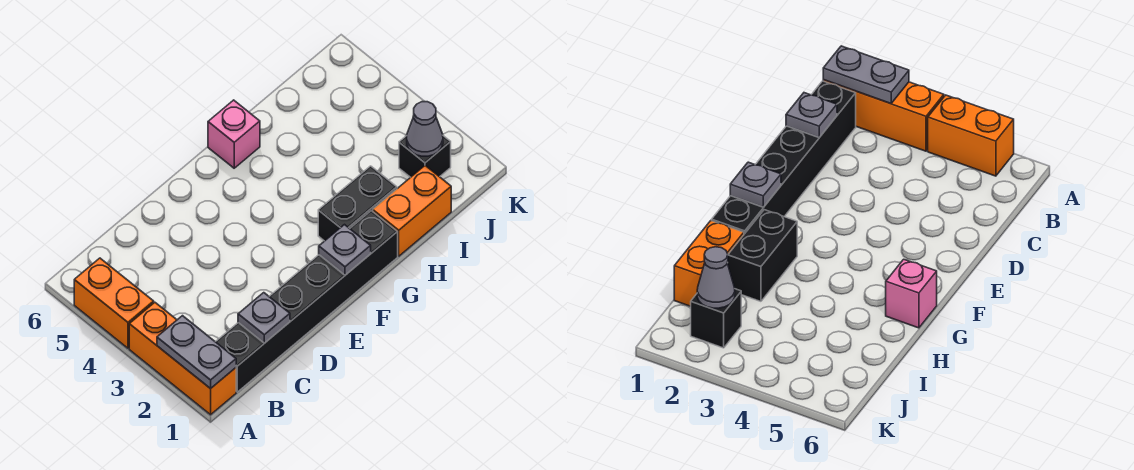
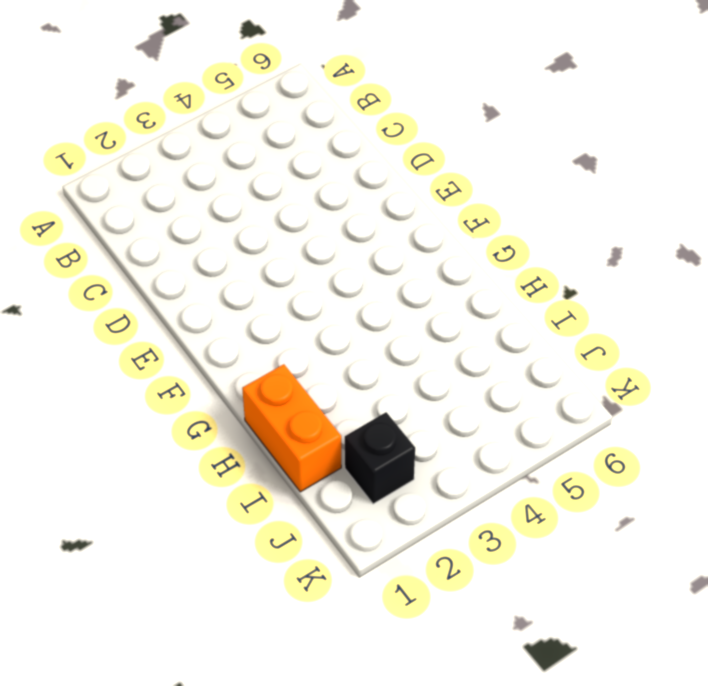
none -> orange 1x3 brick [129,302,236,415]
none -> orange 1x2 brick [74,258,154,348]

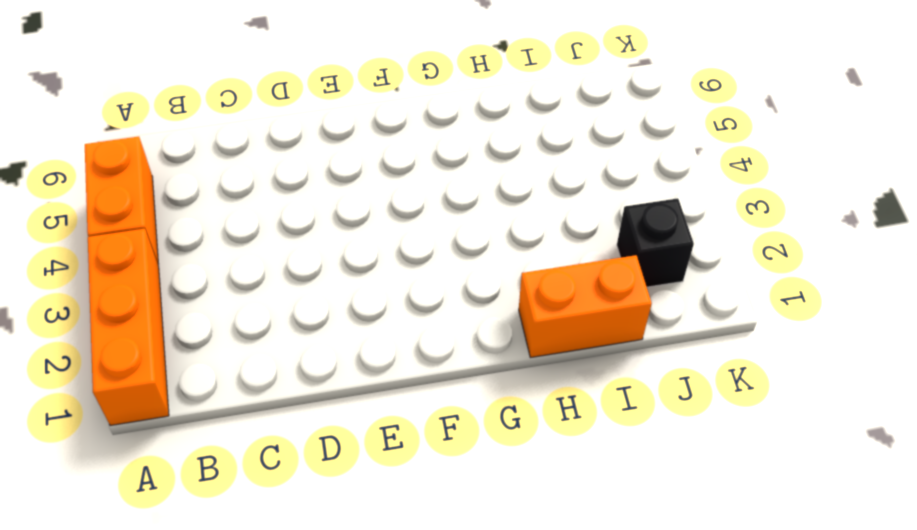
none -> black 1x6 brick [216,211,398,392]
none -> black 1x2 brick [318,166,397,241]

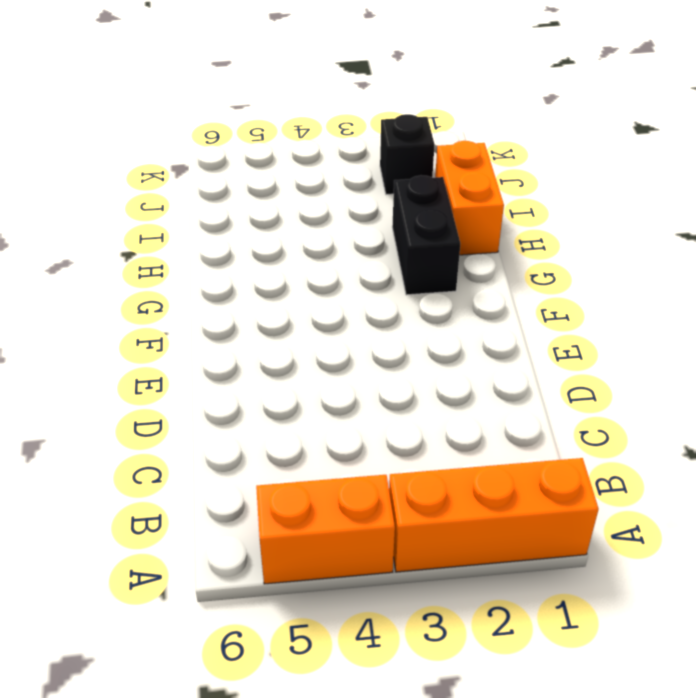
none -> black 1x6 brick [216,211,398,392]
none -> pink 1x1 brick [208,100,260,168]

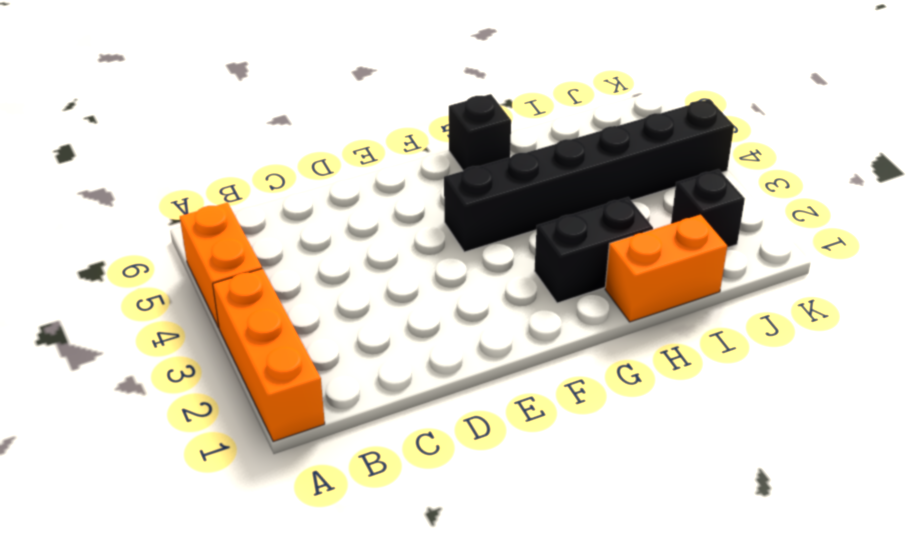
black 1x6 brick [444,99,734,252] -> black 1x6 brick moved to [216,211,398,392]
black 1x1 brick [449,94,511,171] -> pink 1x1 brick [208,100,260,168]
none -> grey 1x2 plate [157,316,236,389]
none -> grey 1x1 plate [238,293,290,343]

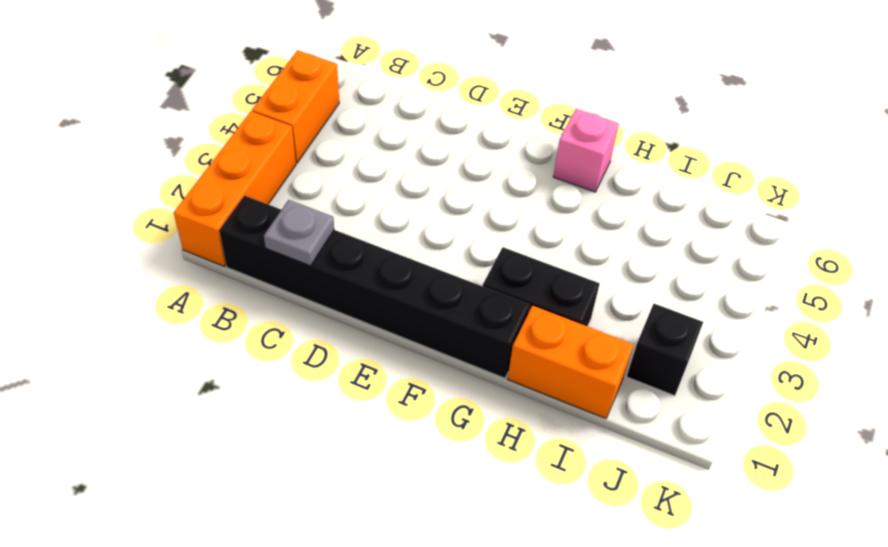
none -> grey 1x2 plate [157,316,236,389]
none -> grey 1x1 plate [319,225,371,275]

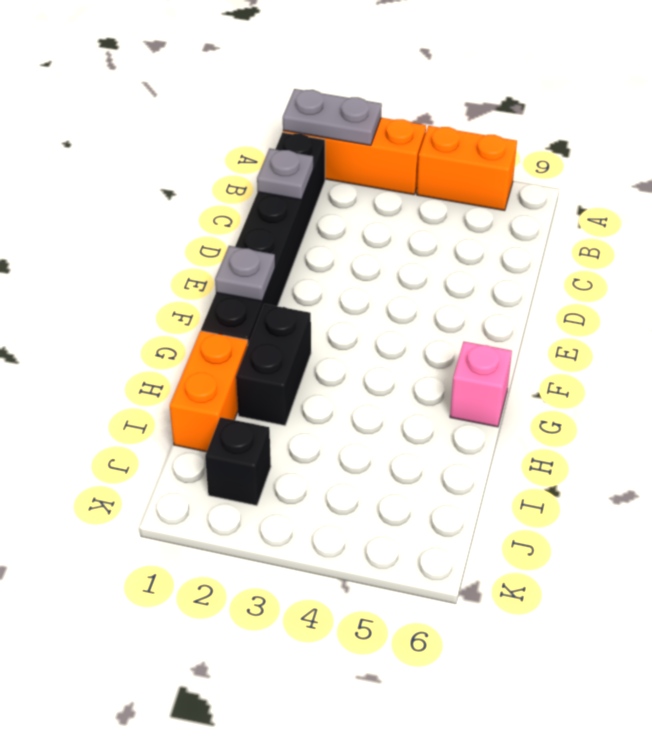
none -> grey 1x1 cone [407,102,443,156]

